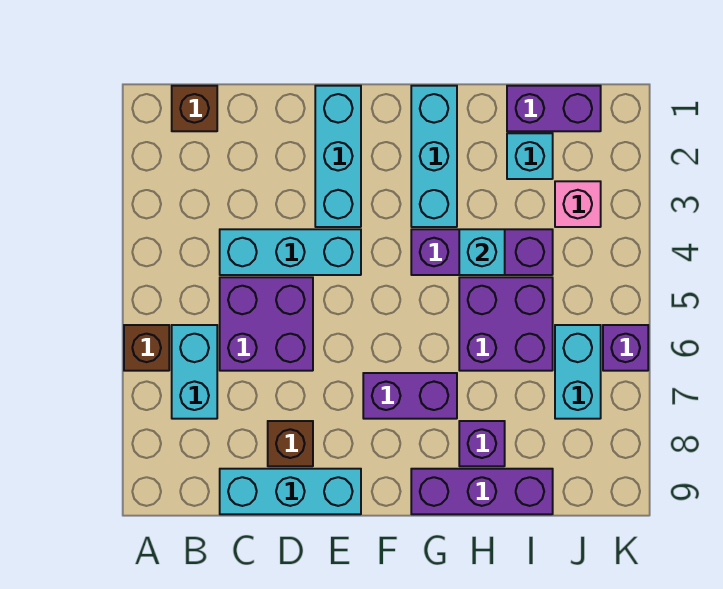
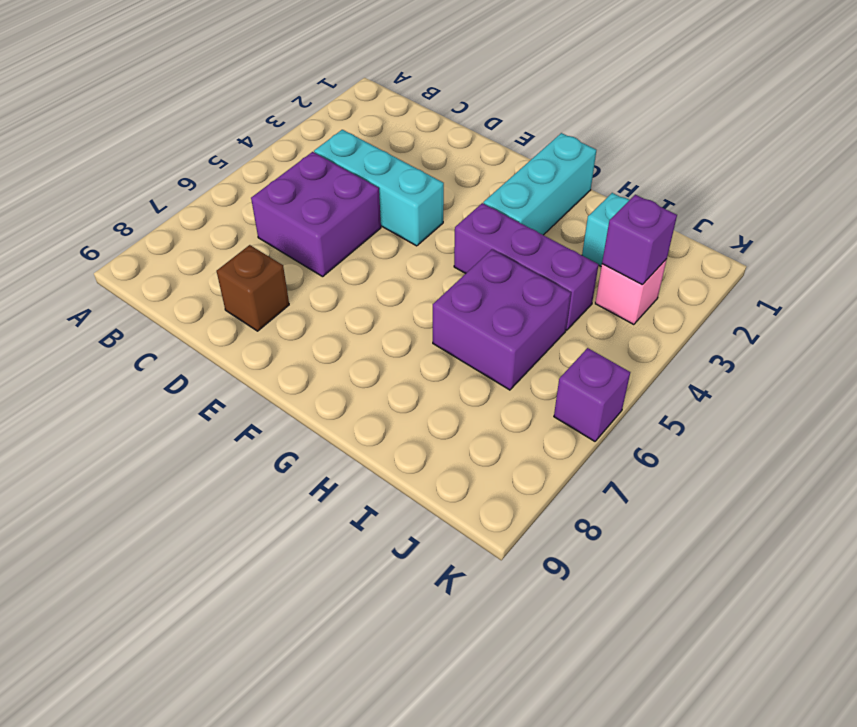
purple 1x1 brick [602,195,677,284] -> purple 1x1 brick moved to [459,421,505,466]
none -> brown 1x1 brick [124,325,169,371]
none -> brown 1x1 brick [172,86,217,131]
none -> cyan 1x2 brick [172,325,217,419]

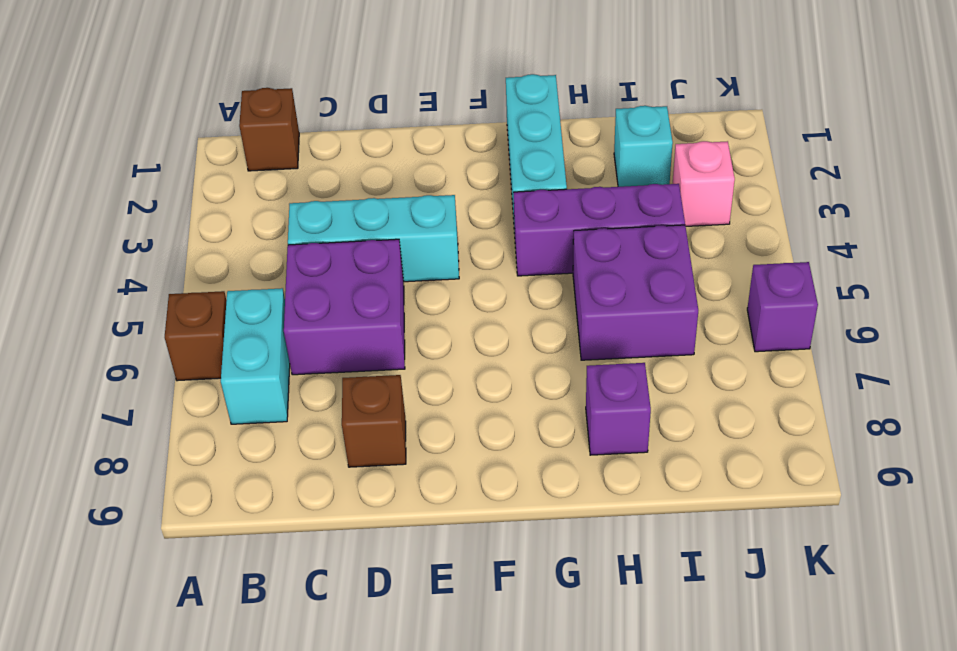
none -> cyan 1x3 brick [220,469,361,514]
none -> cyan 1x3 brick [315,86,361,227]
none -> purple 1x2 brick [363,373,457,419]

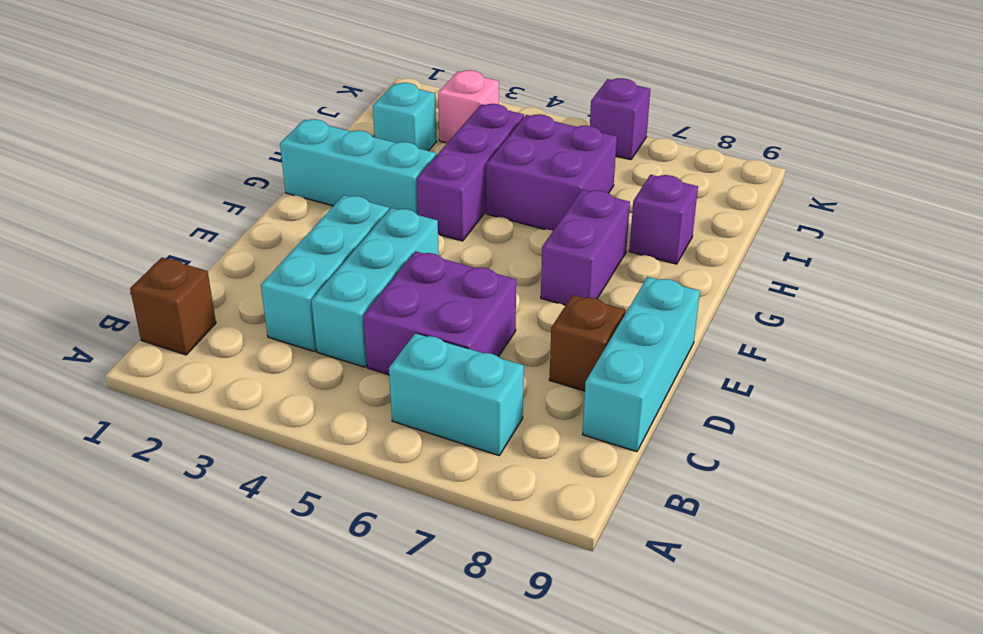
cyan 1x3 brick [261,195,389,351] -> cyan 1x3 brick turned to [315,86,361,227]
none -> brown 1x1 brick [124,325,169,371]
none -> purple 1x3 brick [411,469,553,514]
none -> purple 1x2 brick [507,86,601,131]

